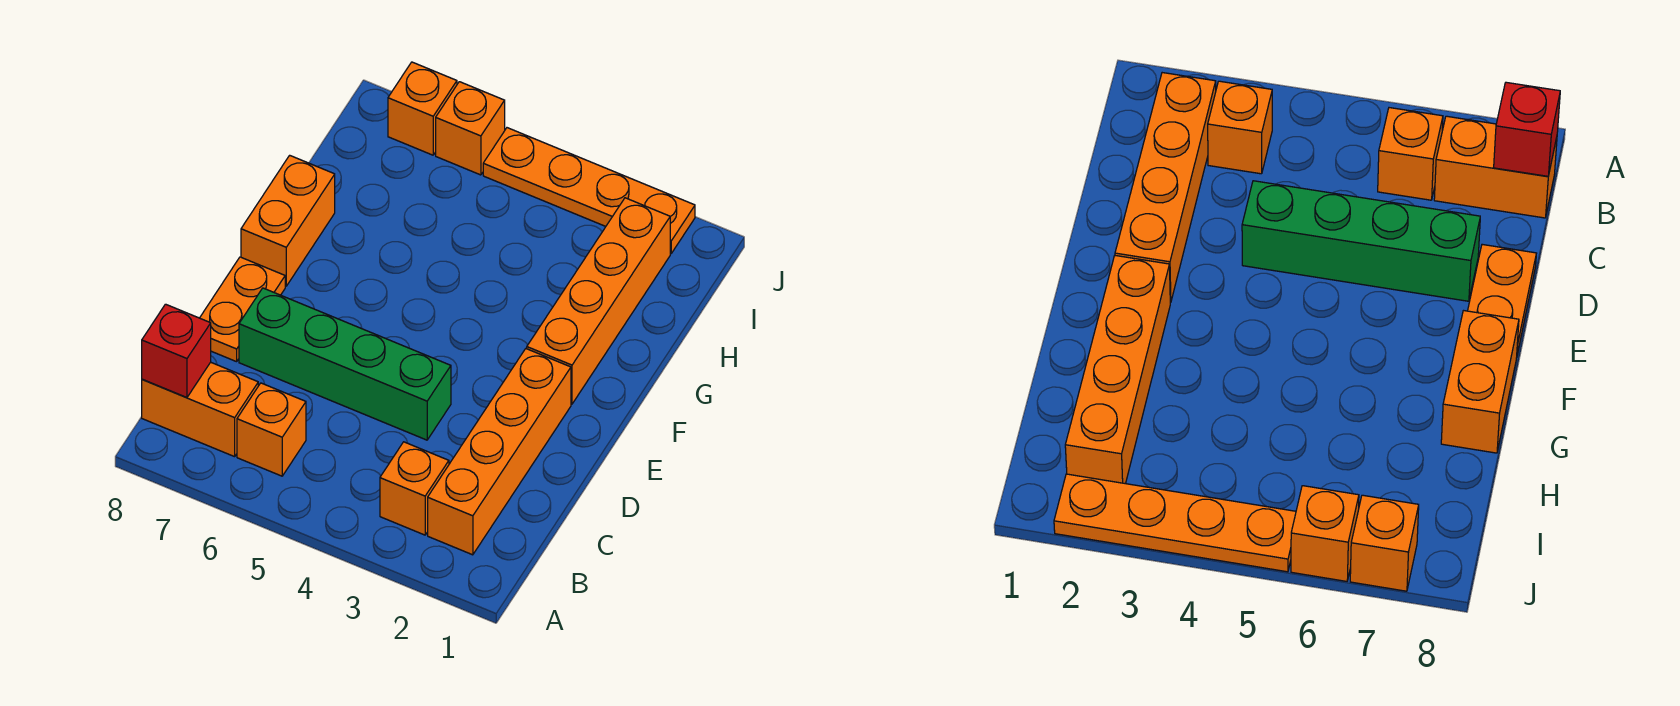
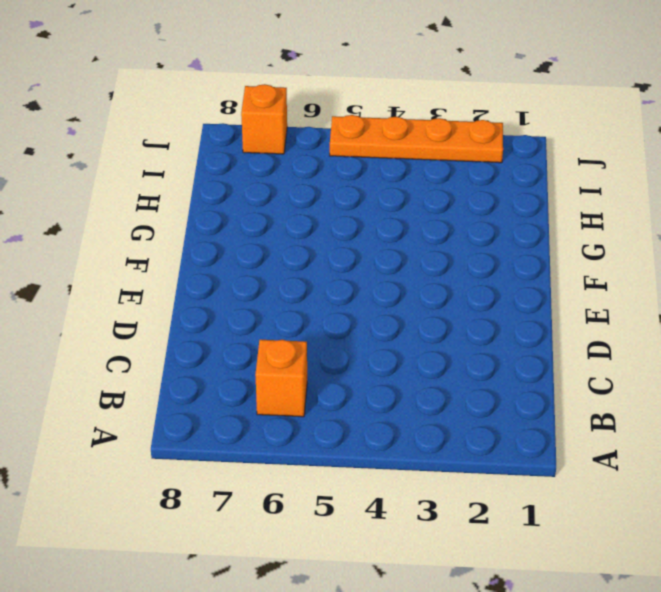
none -> orange 1x4 brick [428,349,571,555]
none -> orange 1x1 brick [380,442,449,535]
none -> orange 1x2 brick [142,362,258,457]

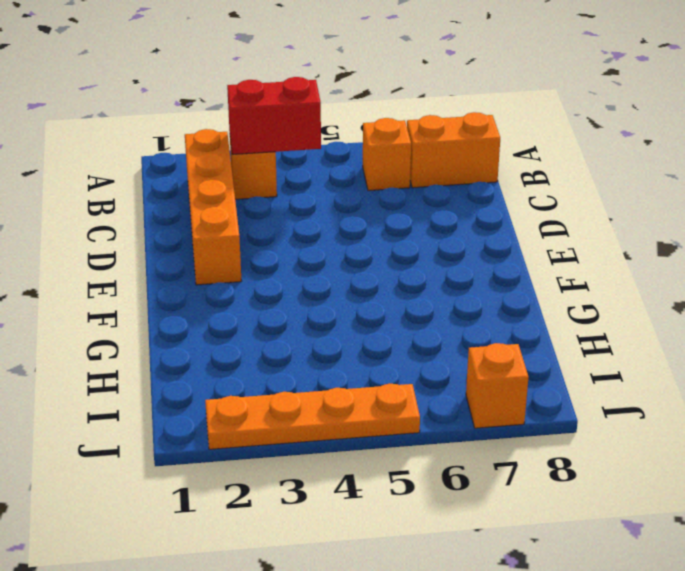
red 1x2 brick [227,77,321,154] -> none
none -> green 1x4 brick [239,288,451,440]
none -> orange 1x2 plate [200,257,285,362]
none -> orange 1x4 brick [527,198,670,404]

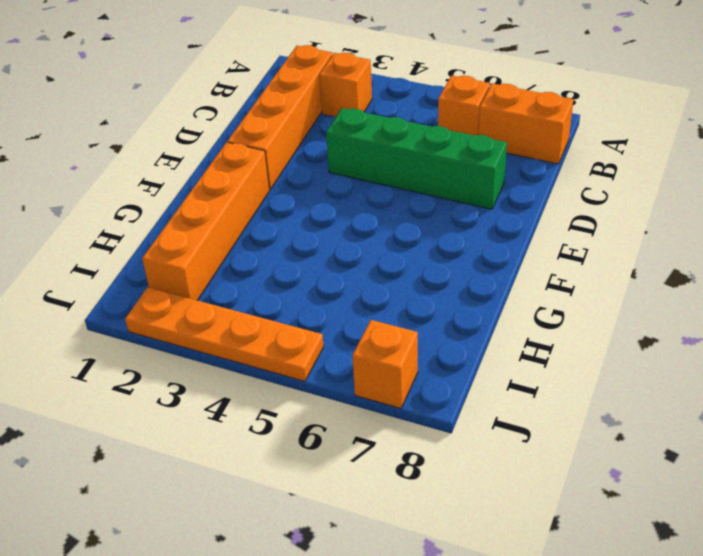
none -> orange 1x2 plate [200,257,285,362]
none -> orange 1x2 brick [241,155,335,286]
none -> orange 1x1 brick [436,82,505,175]

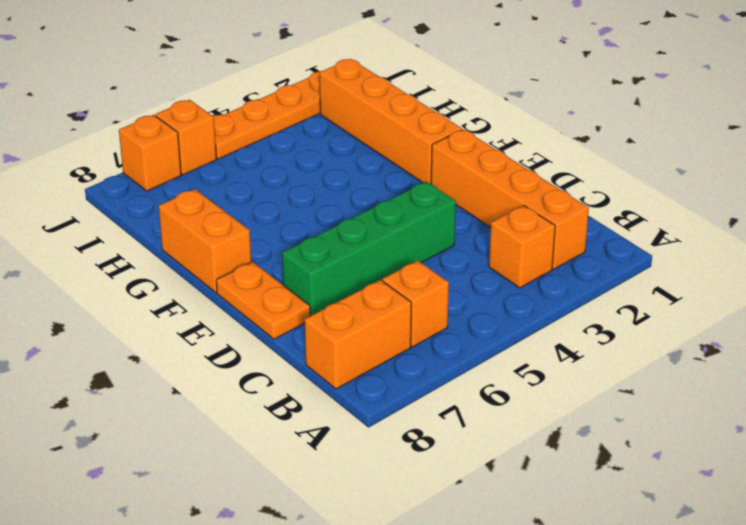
none -> red 1x1 brick [142,304,211,397]

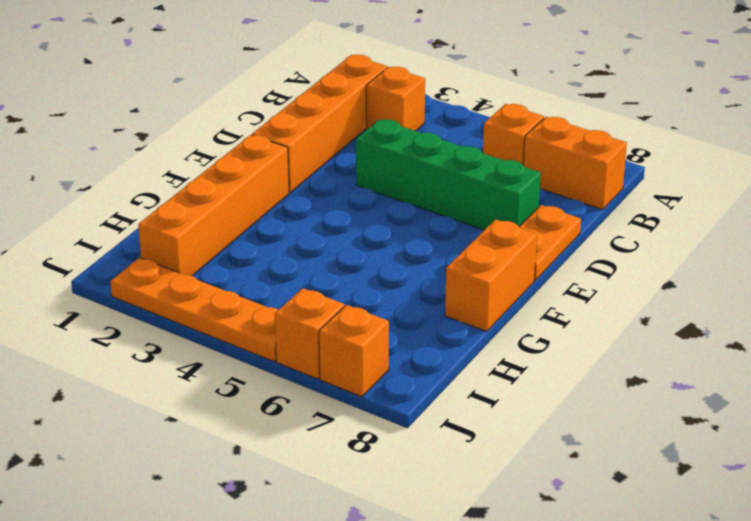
none -> red 1x1 brick [142,304,211,397]

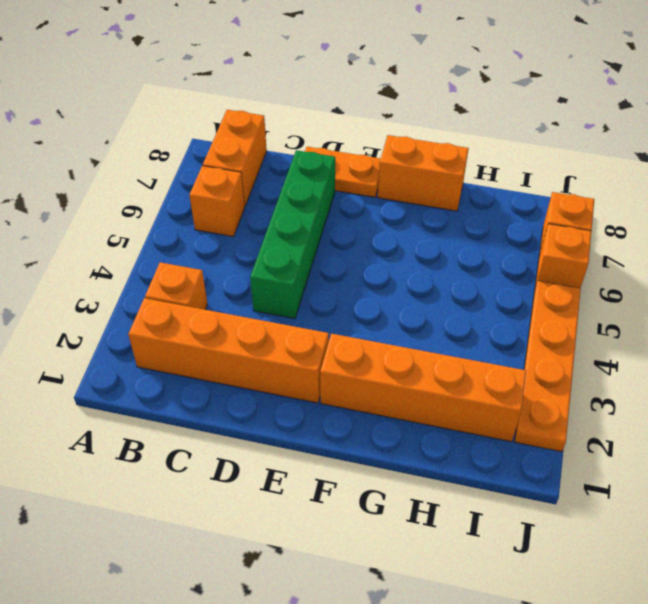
none -> red 1x1 brick [142,304,211,397]

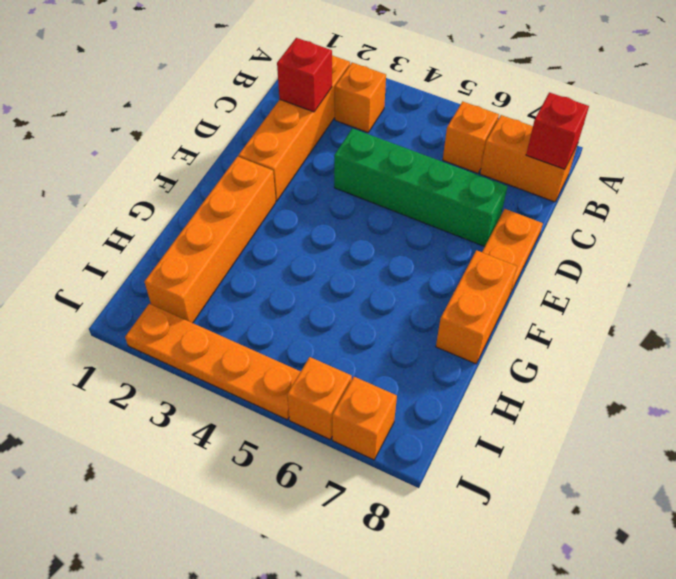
red 1x1 brick [277,38,332,112] -> none

